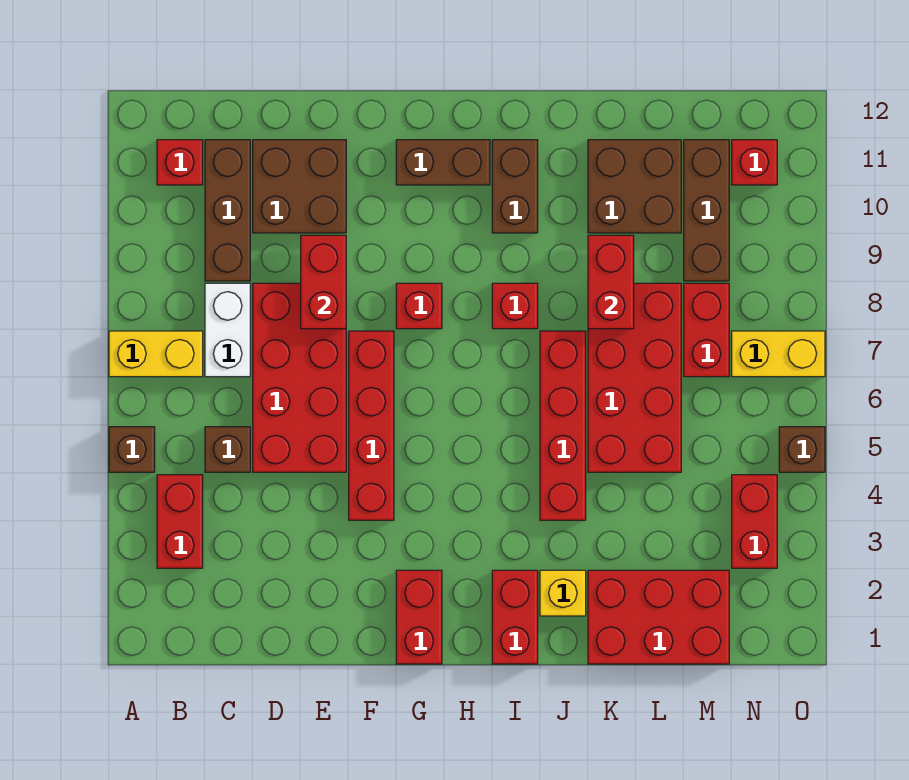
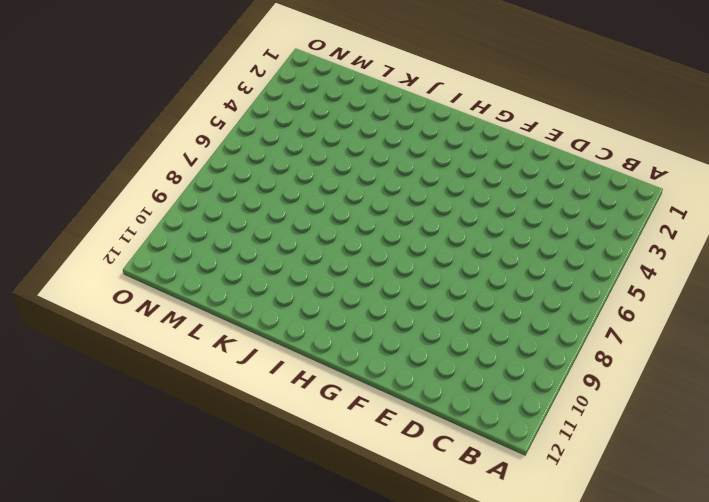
none -> brown 1x1 brick [109,427,155,472]
none -> yellow 1x2 brick [109,331,203,377]
none -> red 1x2 brick [157,475,203,568]

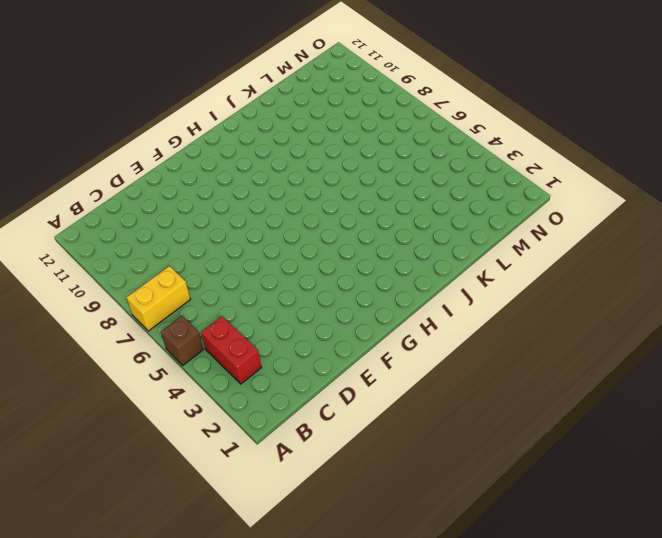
none -> red 1x1 brick [157,140,203,185]
none -> brown 1x1 brick [205,427,250,472]
none -> white 1x2 brick [205,283,250,377]

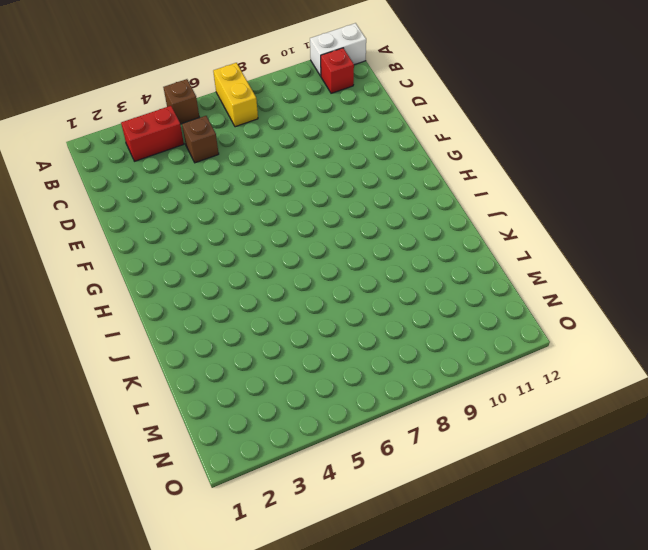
white 1x2 brick [310,23,366,76] -> white 1x2 brick moved to [205,283,250,377]
none -> brown 1x3 brick [205,140,250,281]
none -> red 2x4 brick [253,283,346,472]
none -> brown 2x2 brick [253,140,346,233]

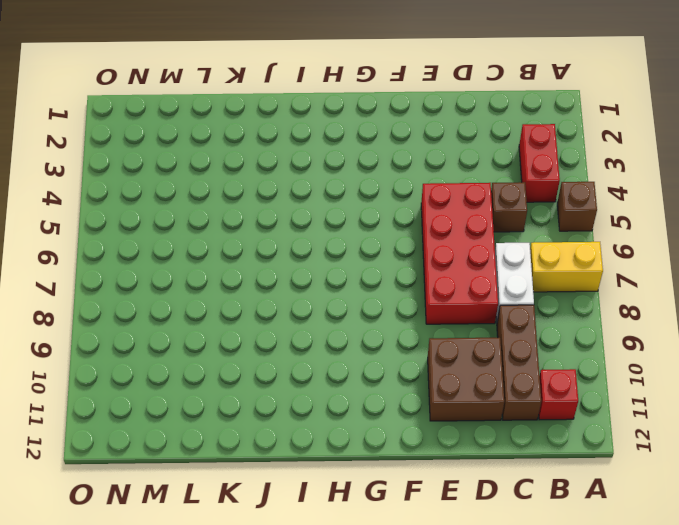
none -> red 1x4 brick [349,331,394,520]
none -> red 1x2 brick [396,570,442,664]
none -> red 1x1 brick [396,283,442,329]

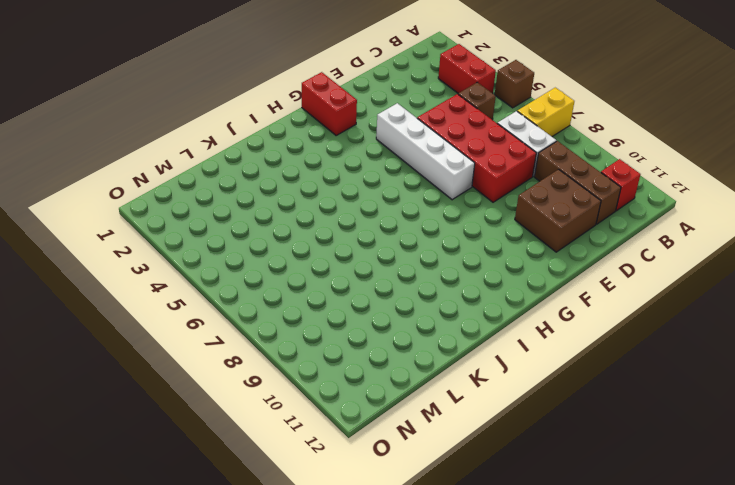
white 1x4 brick [376,103,475,200] -> red 1x4 brick [349,331,394,520]
none -> red 1x1 brick [396,283,442,329]
none -> brown 1x2 brick [396,140,490,185]
none -> red 1x2 brick [492,570,538,664]

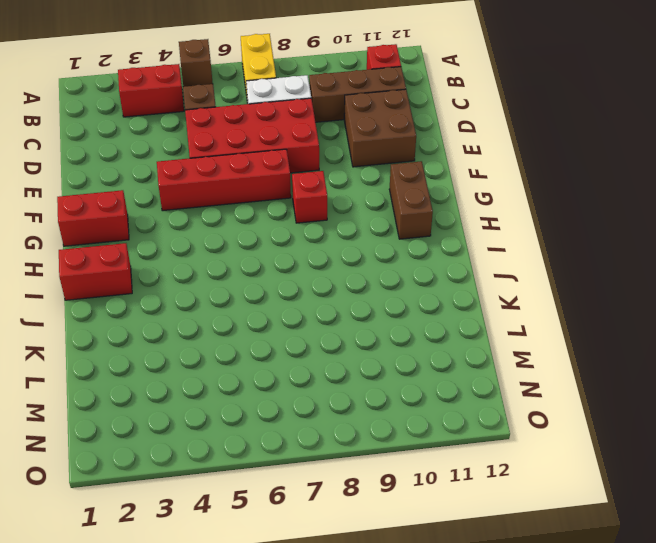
none -> red 1x1 brick [492,283,538,329]
none -> brown 1x2 brick [492,140,538,233]
none -> yellow 1x1 brick [540,570,586,616]

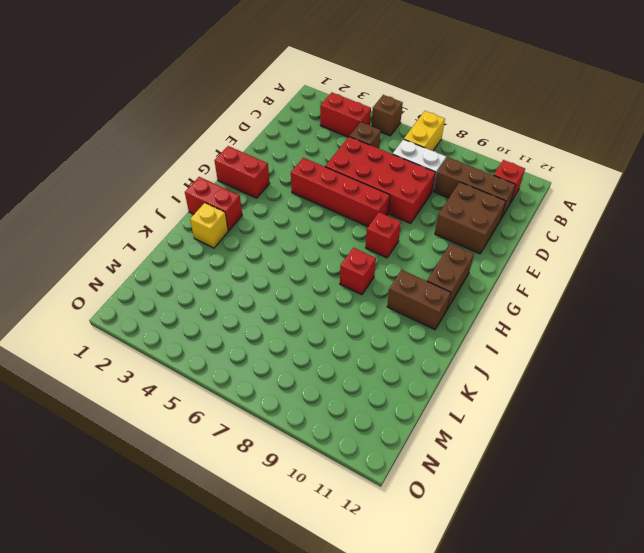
none -> red 1x4 brick [540,331,586,520]
none -> red 2x3 brick [588,570,729,664]
none -> red 2x4 brick [588,283,681,472]

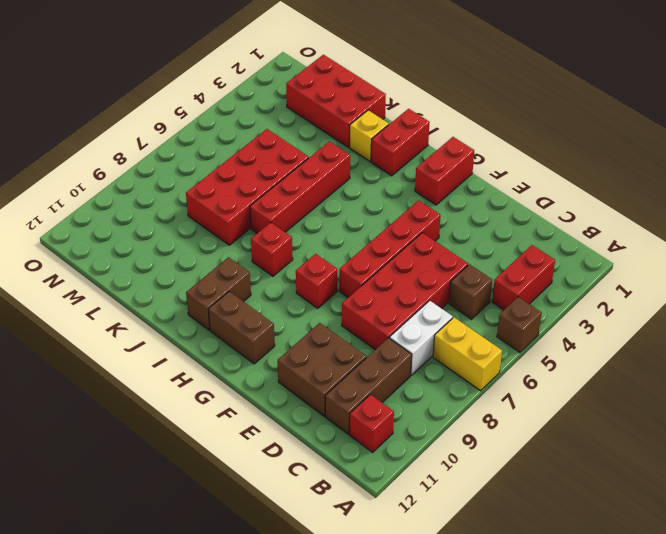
none -> brown 2x2 brick [588,140,681,233]
none -> red 1x2 brick [684,283,729,377]
none -> brown 1x3 brick [684,140,729,281]

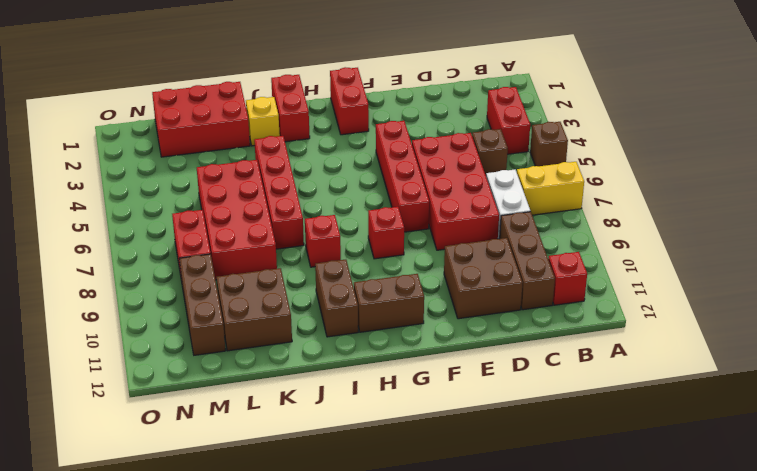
none -> red 1x2 brick [732,475,777,568]
none -> yellow 1x2 brick [732,331,825,377]
none -> red 1x1 brick [732,140,777,185]

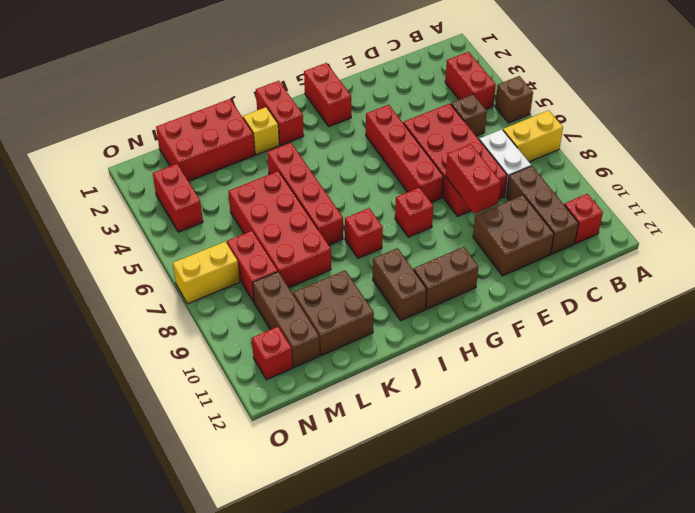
none -> brown 1x1 brick [779,427,825,472]
none -> red 1x2 brick [588,235,634,329]

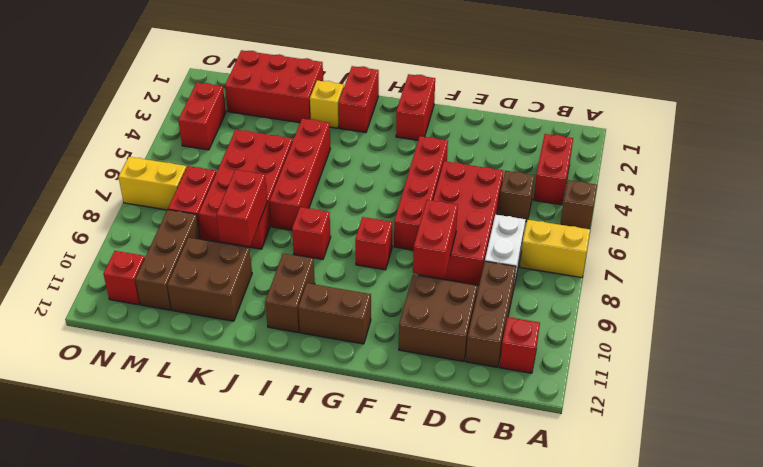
none -> brown 1x1 brick [779,427,825,472]

